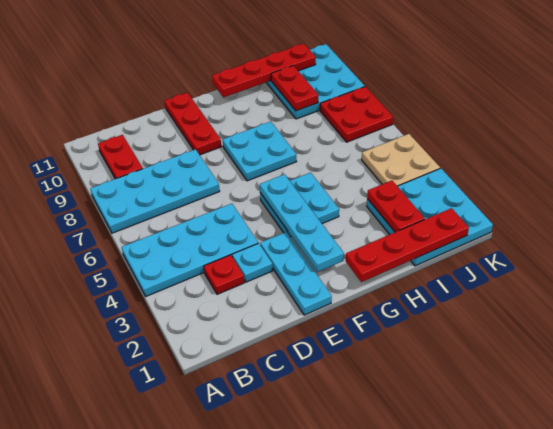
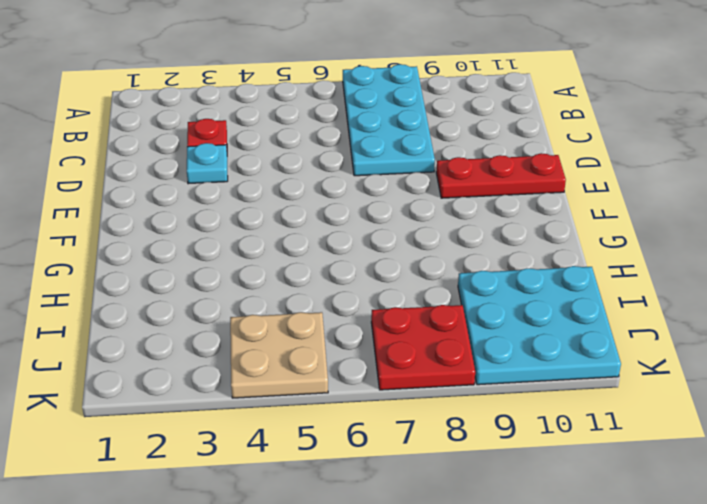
none -> cyan 2x4 plate [122,204,258,296]
none -> red 1x2 plate [98,135,143,179]
none -> cyan 1x3 plate [260,232,332,315]

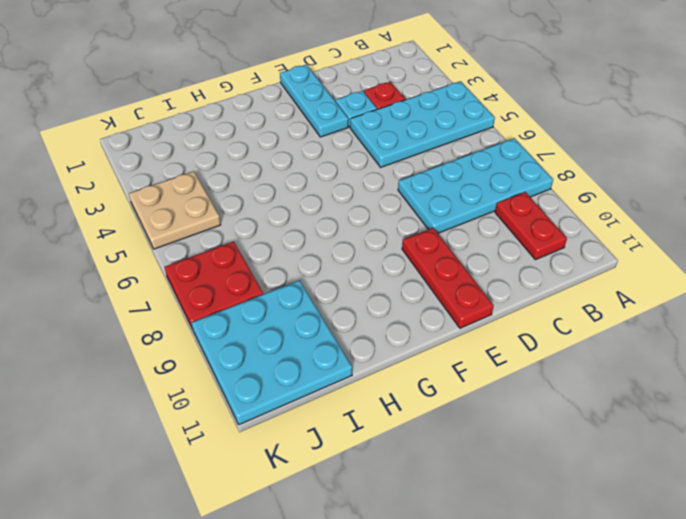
none -> cyan 2x2 plate [260,172,339,237]
none -> cyan 2x2 plate [223,122,297,181]
none -> cyan 3x3 plate [367,168,493,266]

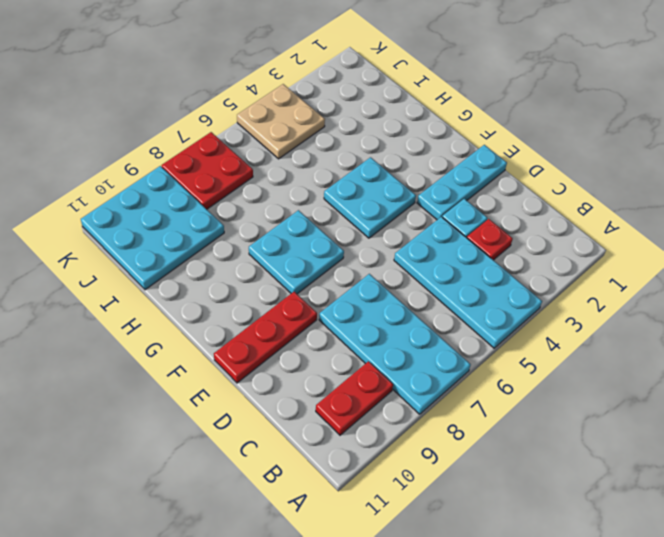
none -> cyan 3x3 plate [367,168,493,266]
none -> cyan 1x4 plate [260,174,344,272]
none -> red 1x4 plate [346,208,469,282]

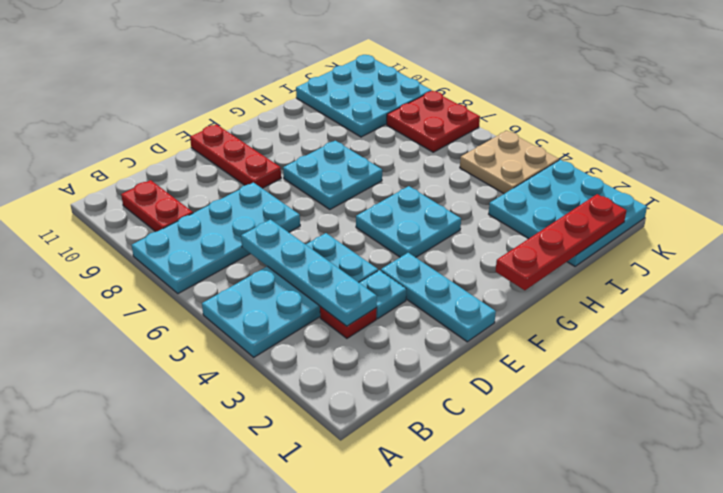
cyan 1x4 plate [241,220,377,326] -> cyan 1x4 plate moved to [260,174,344,272]
none -> red 1x4 plate [212,44,316,97]
none -> red 1x2 plate [367,181,425,232]
none -> red 1x2 plate [271,66,318,111]

